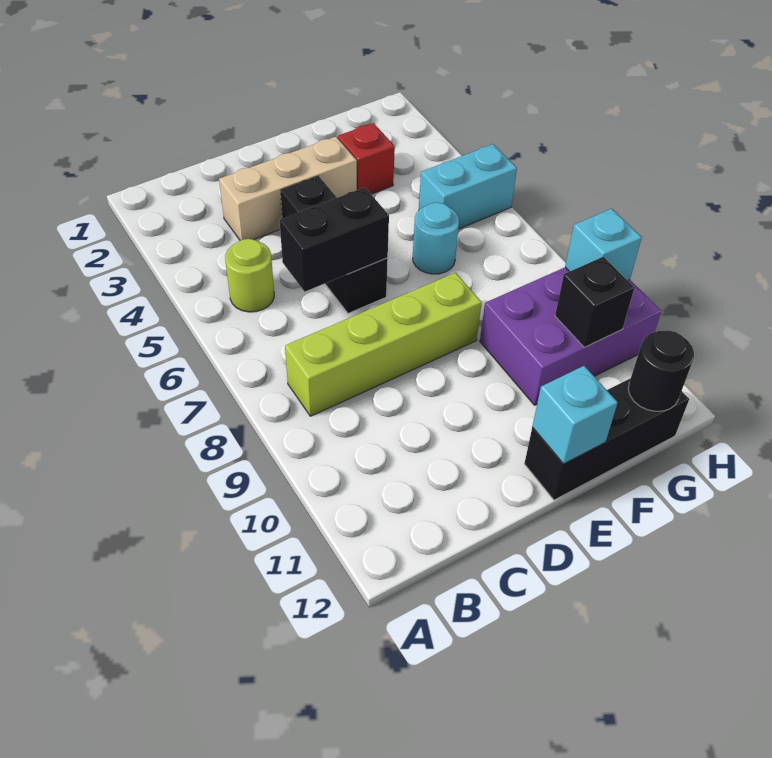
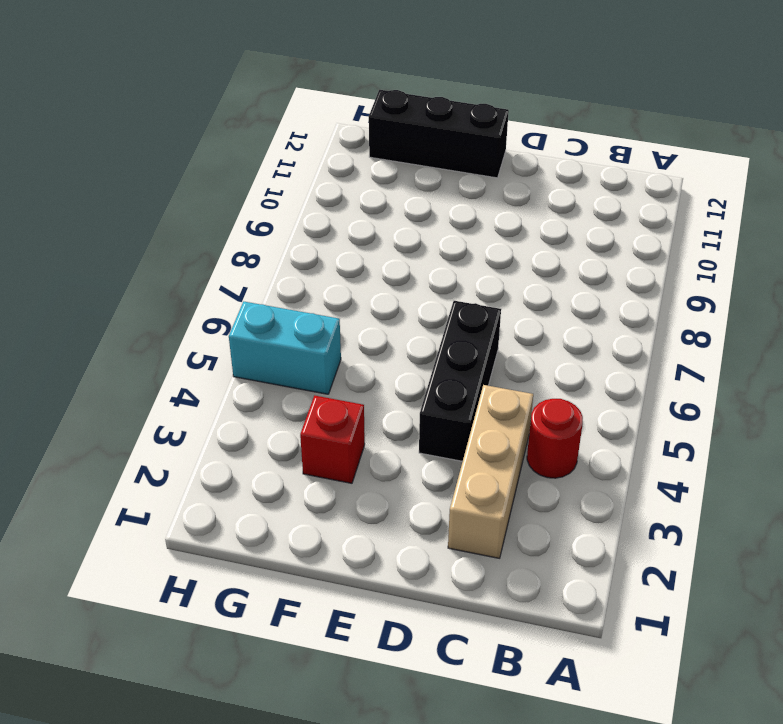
red 1x1 round brick [527,399,583,478] -> none
tan 1x3 brick [448,385,533,558] -> tan 1x3 brick turned to [219,137,357,240]
none -> lime 1x1 round brick [225,239,274,312]
none -> lime 1x4 brick [285,273,482,416]
none -> cyan 1x1 round brick [413,203,459,274]

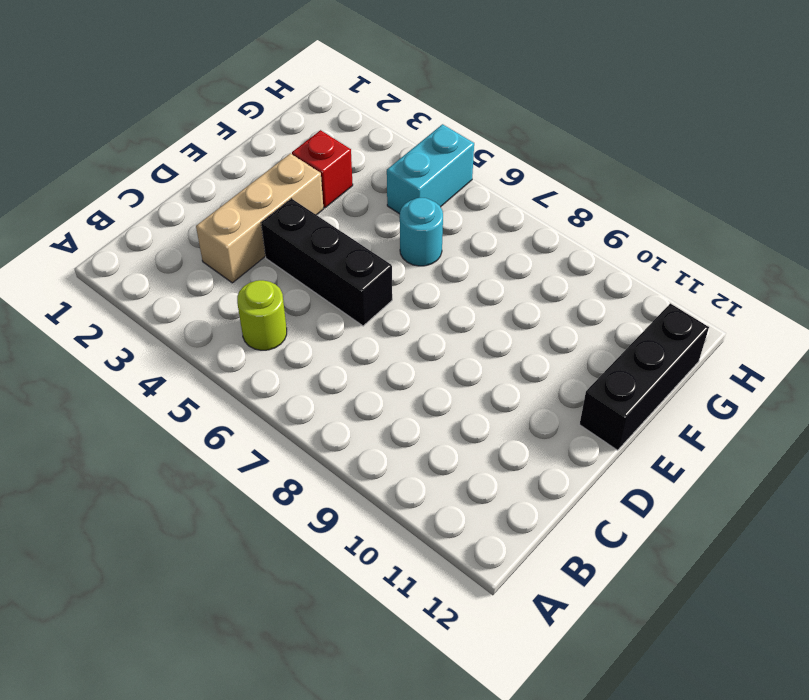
none -> lime 1x4 brick [285,273,482,416]
none -> purple 2x3 brick [480,267,661,405]
none -> black 1x2 brick [280,187,389,292]

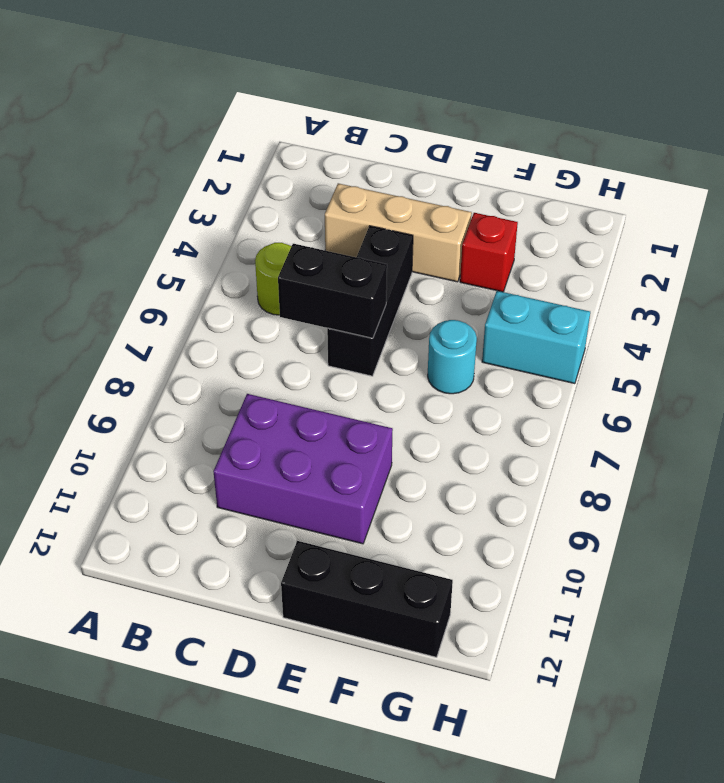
purple 2x3 brick [213,394,393,544] -> purple 2x3 brick moved to [480,267,661,405]
none -> lime 1x4 brick [285,273,482,416]
none -> cyan 1x1 brick [532,366,618,464]
none -> black 1x1 brick [555,257,634,347]

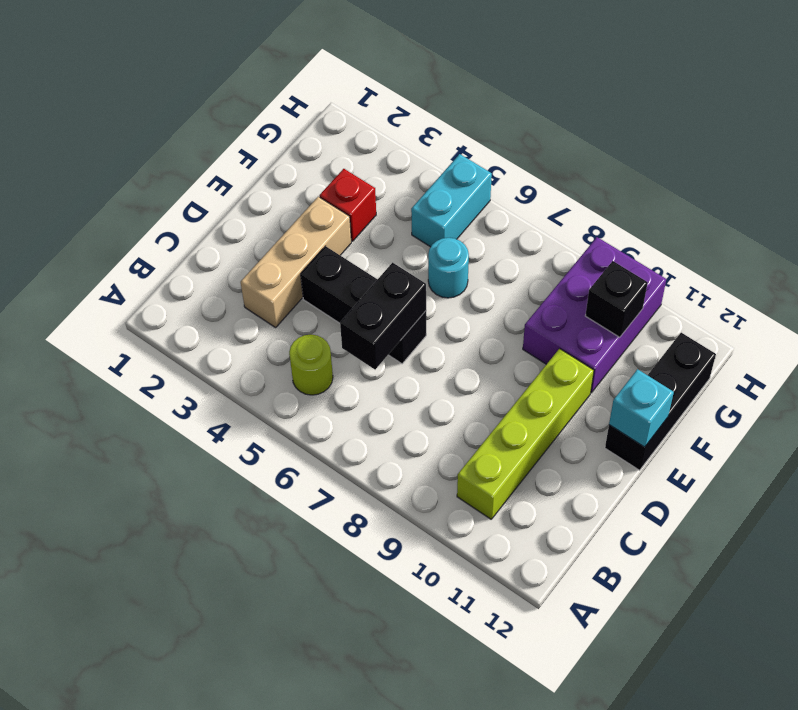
lime 1x4 brick [457,349,594,519] -> lime 1x4 brick moved to [285,273,482,416]
none -> black 1x1 round brick [628,330,694,411]
none -> cyan 1x1 brick [565,209,642,280]

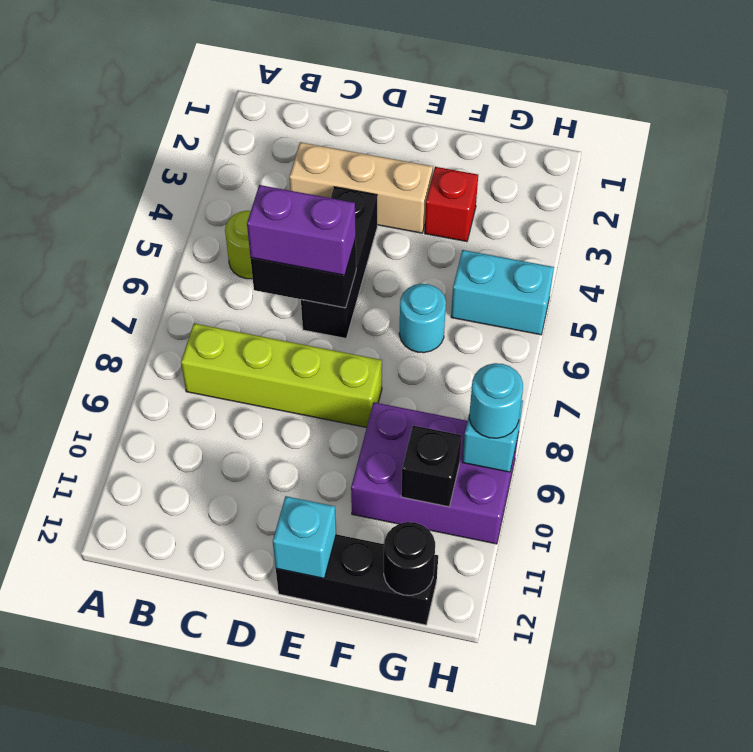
purple 1x2 brick [247,185,356,275] -> none
cyan 1x1 round brick [469,363,523,438] -> none

